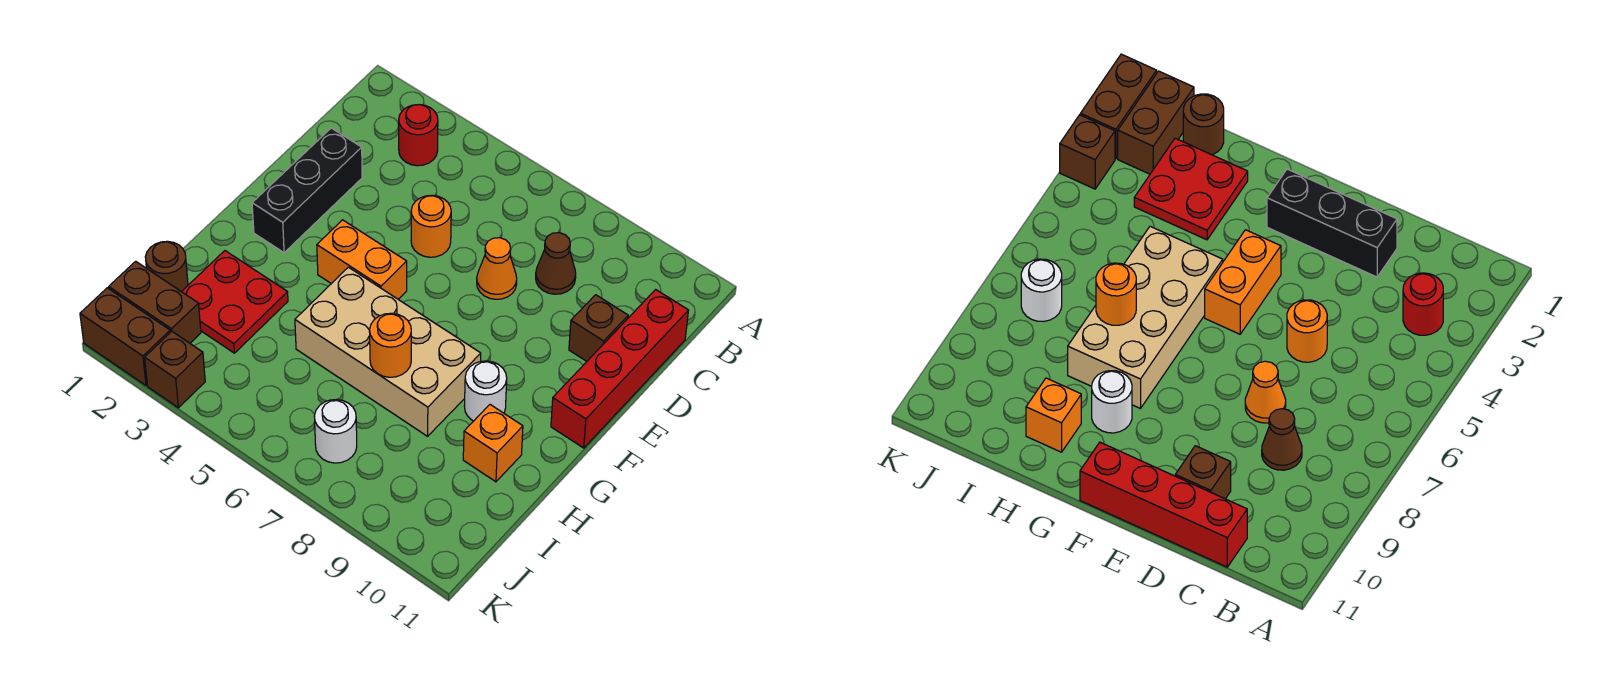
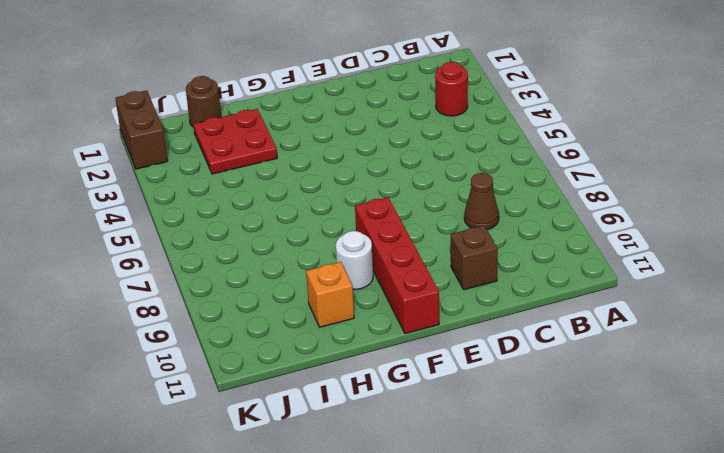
red 1x4 brick [355,197,439,334] -> red 1x4 brick turned to [551,290,689,448]
none -> black 1x3 brick [252,128,362,253]
none -> orange 1x1 round brick [411,195,451,257]
none -> orange 1x1 cone [477,238,517,299]

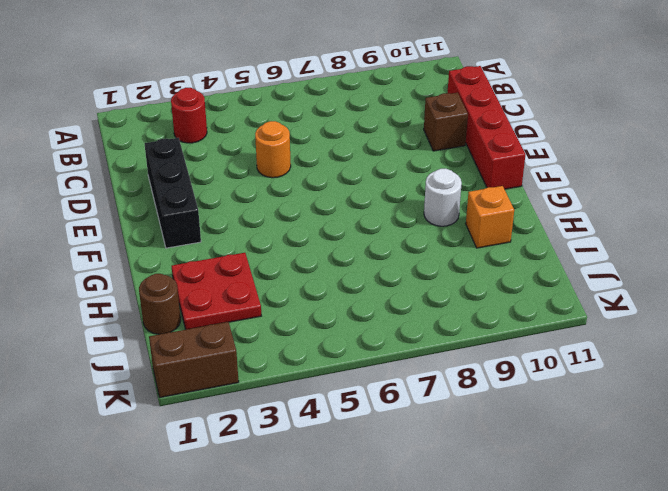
none -> brown 1x1 cone [536,233,576,294]
none -> orange 1x1 cone [477,238,517,299]
none -> orange 1x2 brick [317,220,407,299]

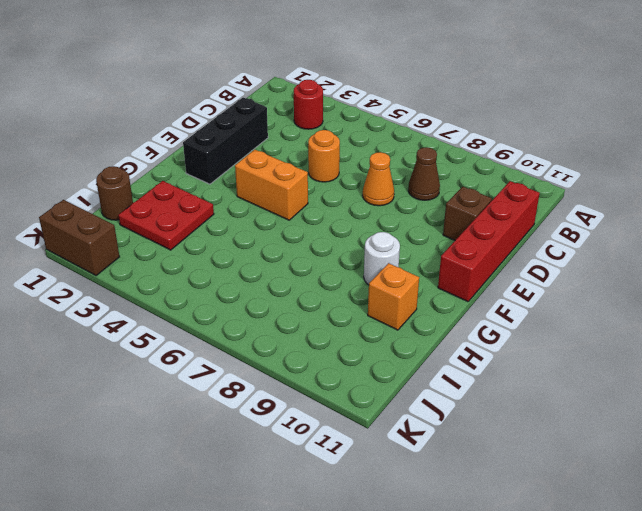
none -> tan 2x4 brick [295,267,481,436]
none -> brown 1x2 brick [109,261,201,343]
none -> white 1x1 round brick [314,399,357,463]

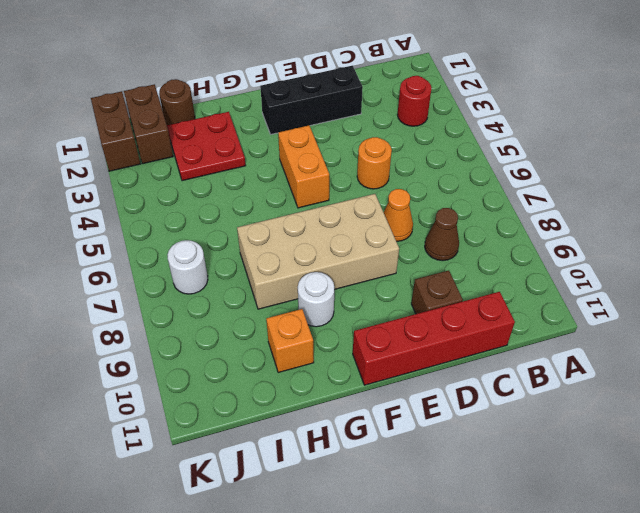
tan 2x4 brick [237,194,399,309] -> tan 2x4 brick turned to [295,267,481,436]
none -> brown 1x1 brick [145,331,205,408]
none -> orange 1x1 round brick [370,313,411,377]

